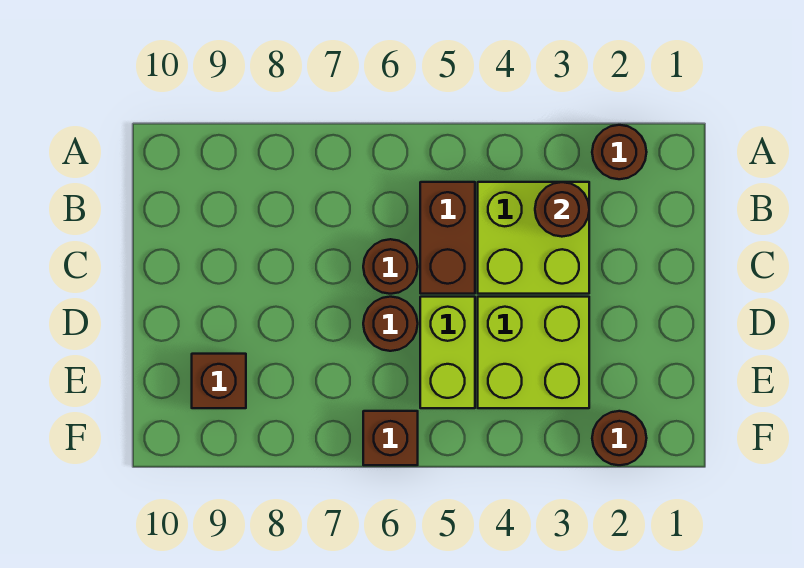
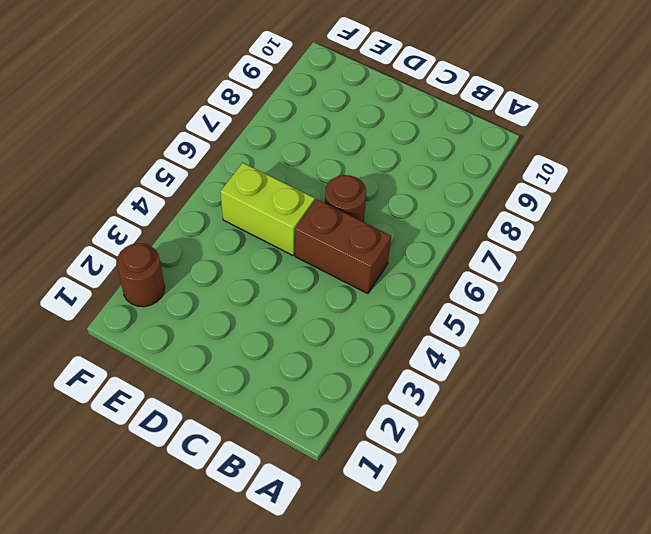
none -> brown 1x1 round brick [592,125,647,179]
none -> lime 2x2 brick [478,182,589,294]

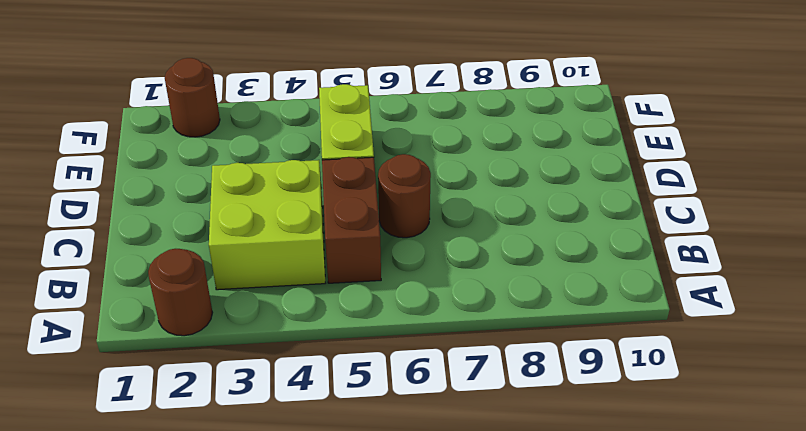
none -> lime 2x2 brick [478,297,589,408]
none -> brown 1x1 round brick [363,297,418,351]

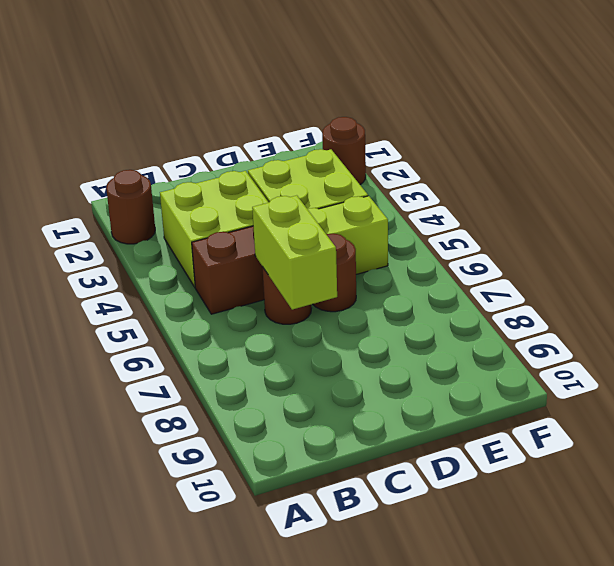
lime 1x2 brick [252,195,337,310] -> none
none -> brown 1x1 brick [192,354,246,408]
none -> brown 1x1 brick [363,411,418,465]

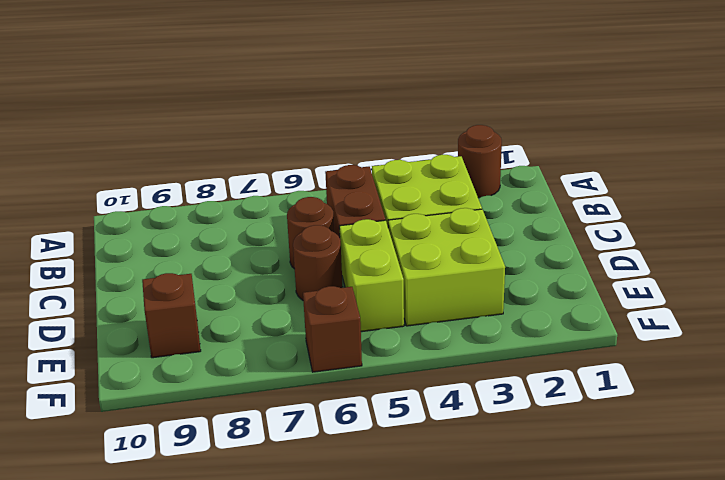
none -> brown 1x1 round brick [592,411,647,465]
none -> brown 1x1 round brick [535,182,589,237]

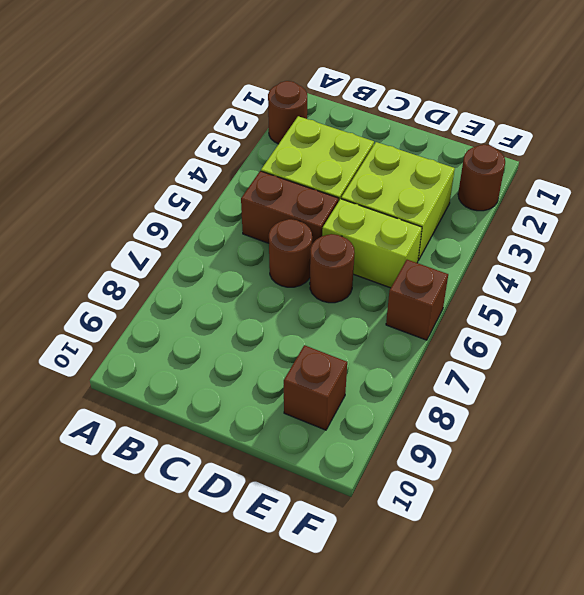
none -> brown 1x1 round brick [535,182,589,237]

